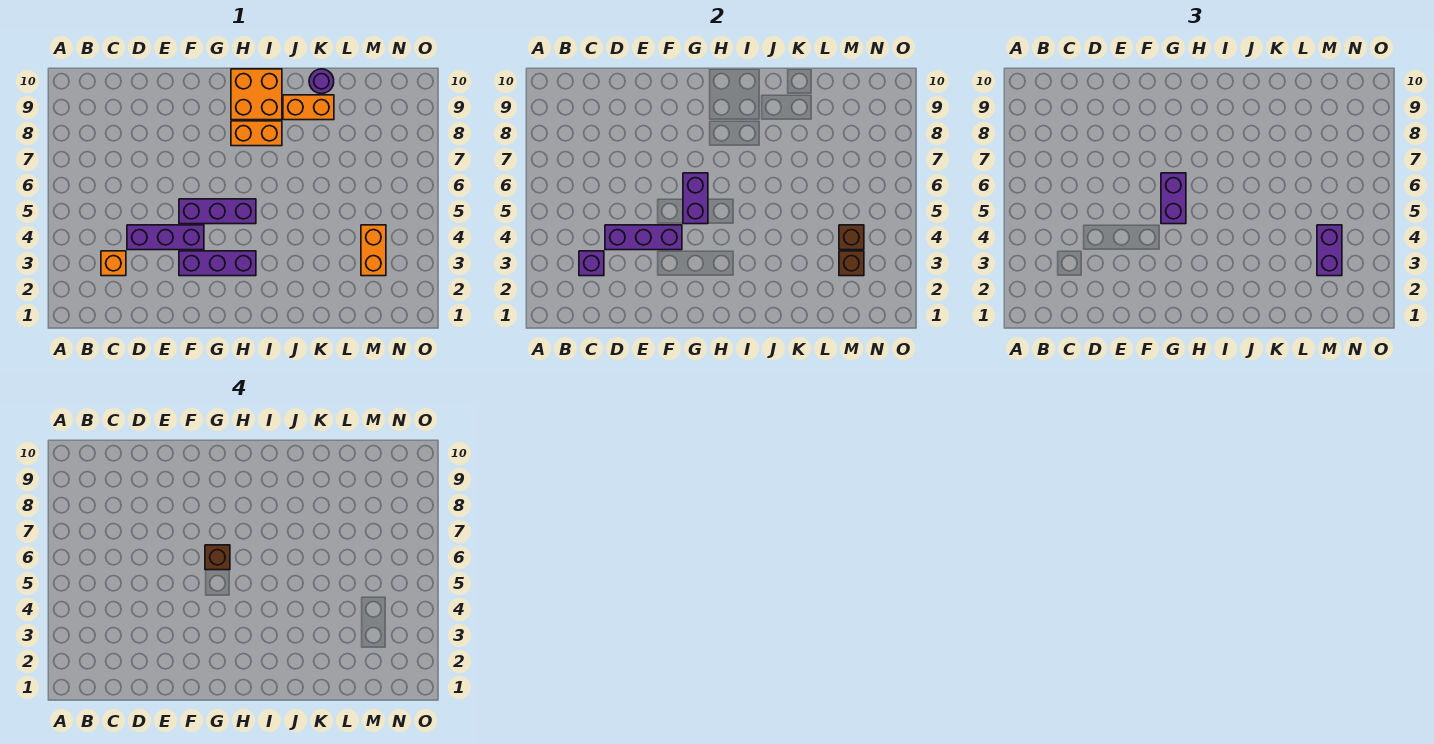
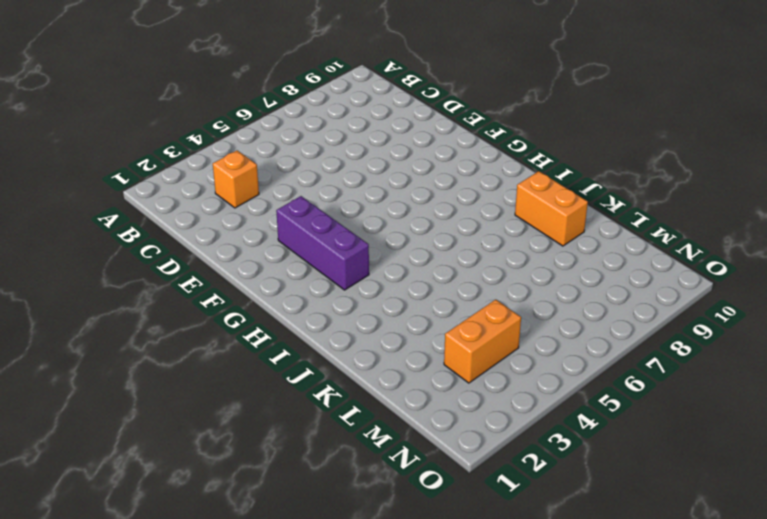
none -> purple 1x3 brick [127,225,204,250]
none -> purple 1x3 brick [179,199,256,224]
none -> orange 1x2 brick [231,121,282,146]

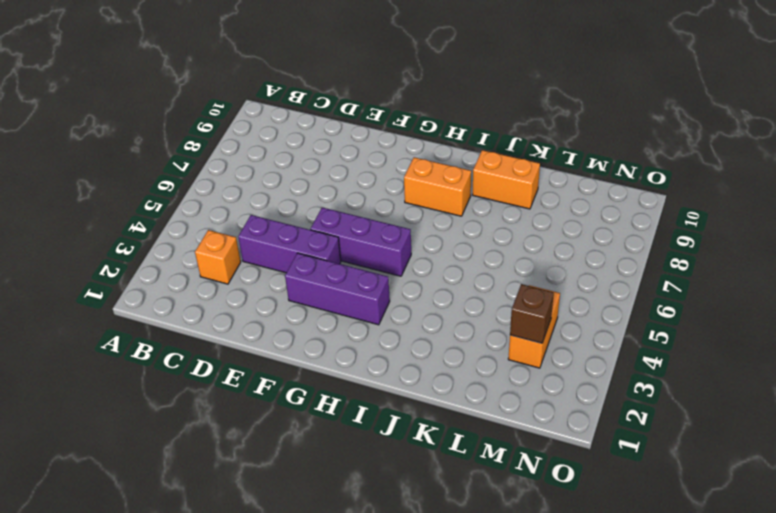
none -> orange 2x2 brick [231,69,282,120]
none -> purple 1x1 round brick [309,69,334,94]
none -> purple 1x1 brick [579,251,604,276]

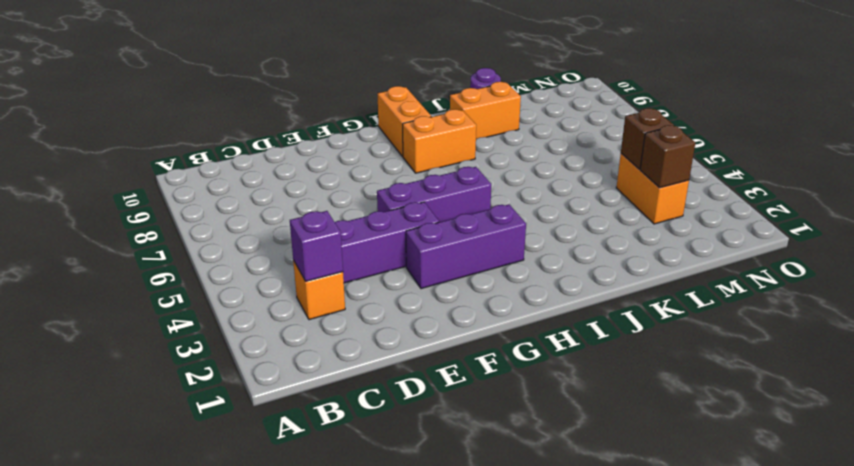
orange 1x2 brick [378,86,431,157] -> orange 2x2 brick [231,69,282,120]
none -> purple 1x3 brick [605,225,682,250]
none -> purple 1x2 brick [683,173,708,224]
none -> purple 1x2 brick [1161,173,1186,224]

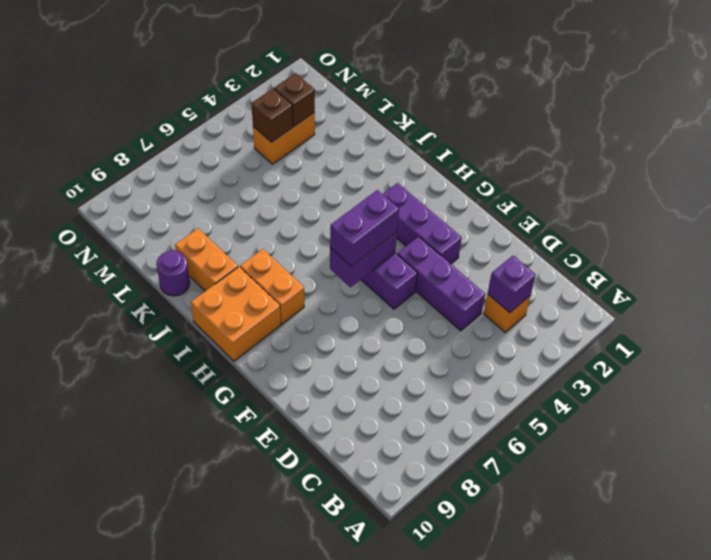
none -> purple 1x3 brick [605,225,682,250]
none -> purple 1x2 brick [1317,225,1342,276]
none -> brown 1x1 brick [205,545,230,570]

